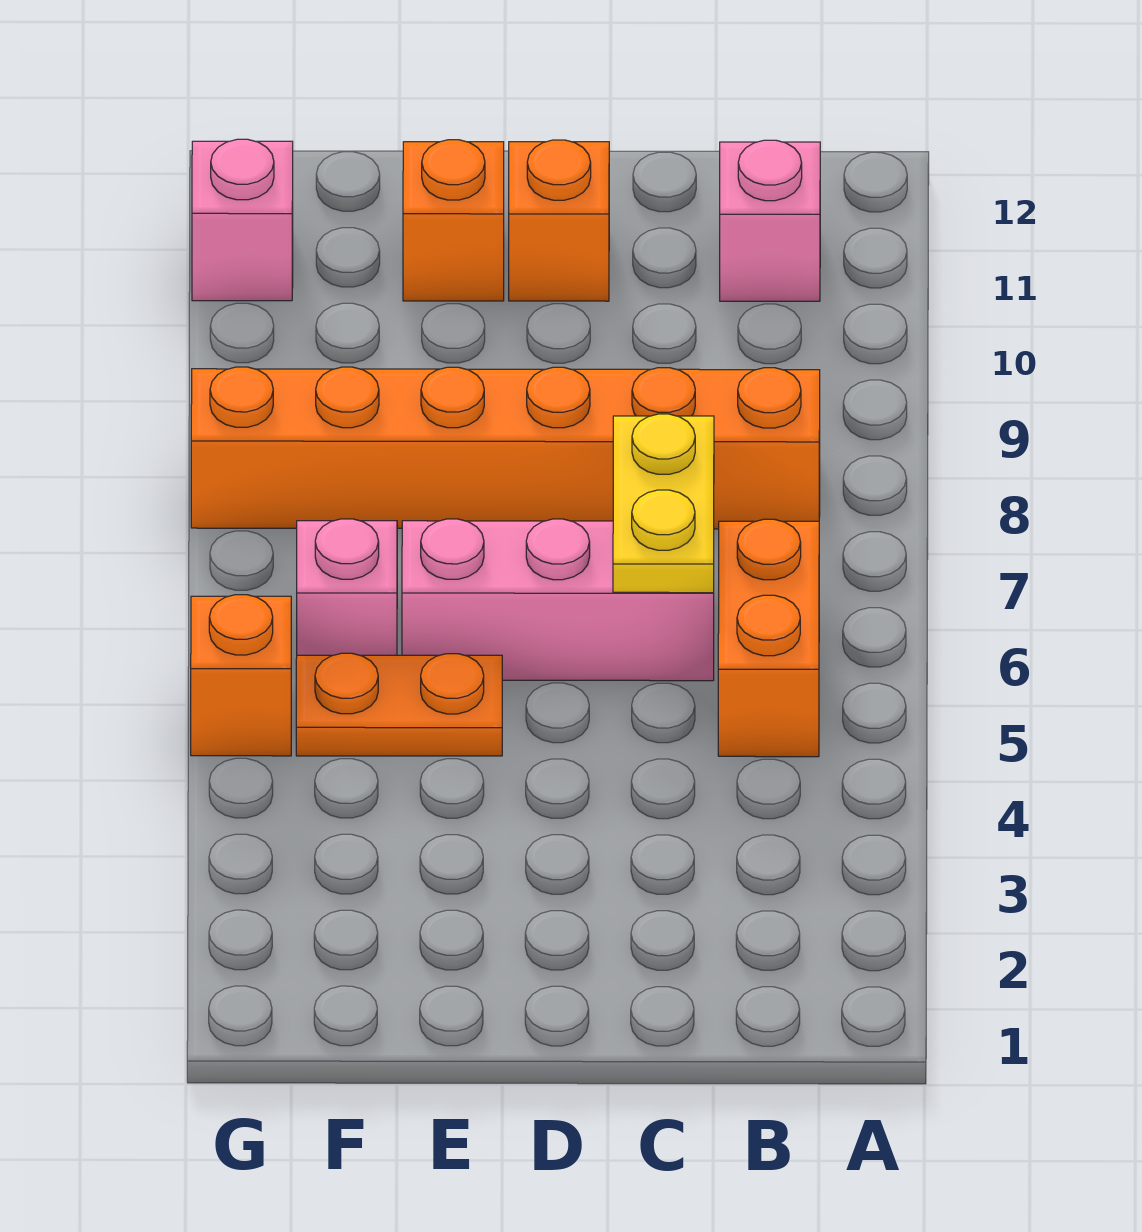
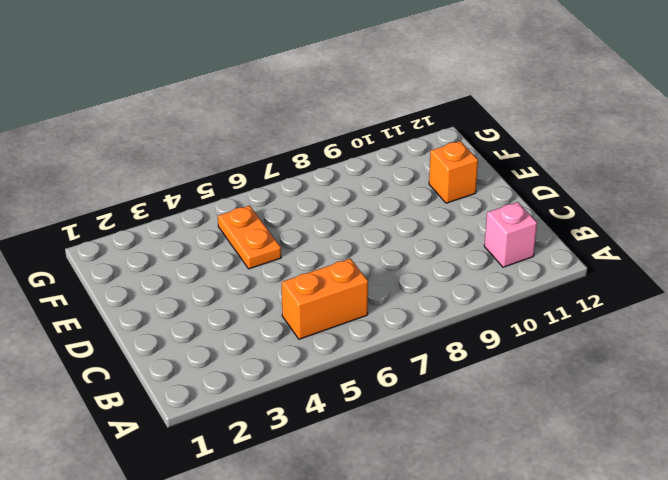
none -> orange 1x6 brick [191,367,820,529]
none -> pink 1x3 brick [402,519,714,681]

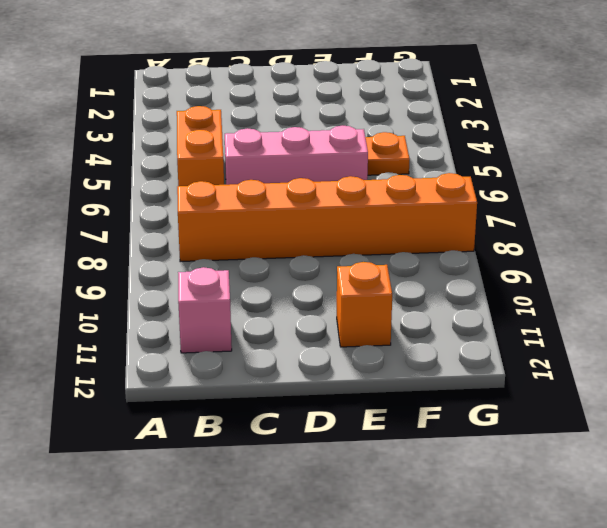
none -> orange 1x1 brick [509,140,609,301]
none -> pink 1x1 brick [297,519,397,655]

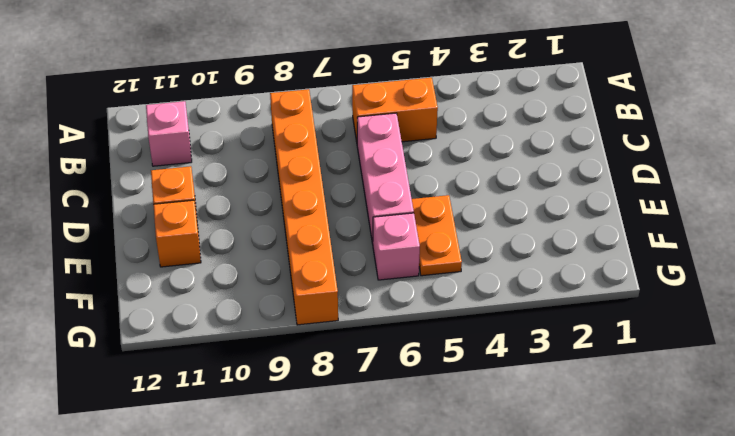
none -> orange 1x1 brick [191,595,291,756]
none -> pink 1x1 brick [192,139,293,301]

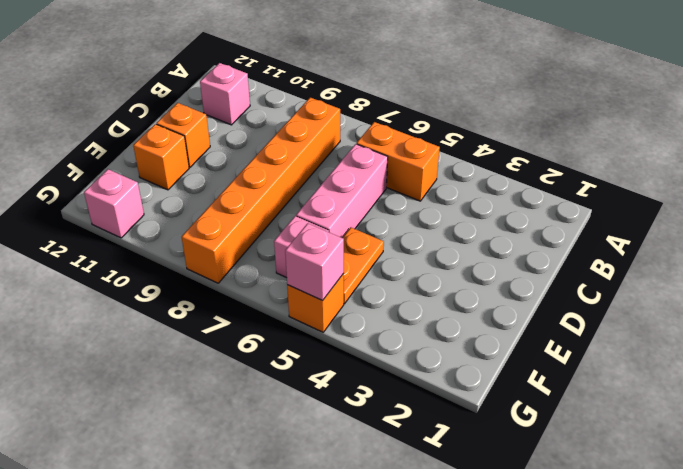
pink 1x1 brick [285,223,344,301] -> none
none -> yellow 1x2 plate [613,414,714,593]

